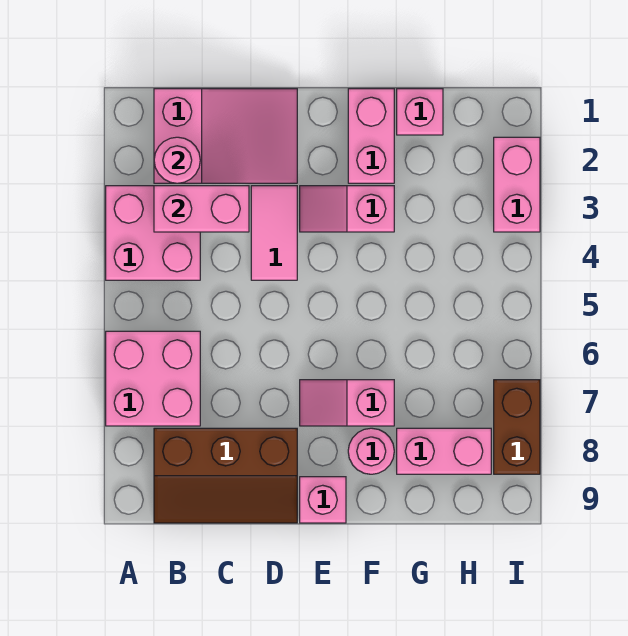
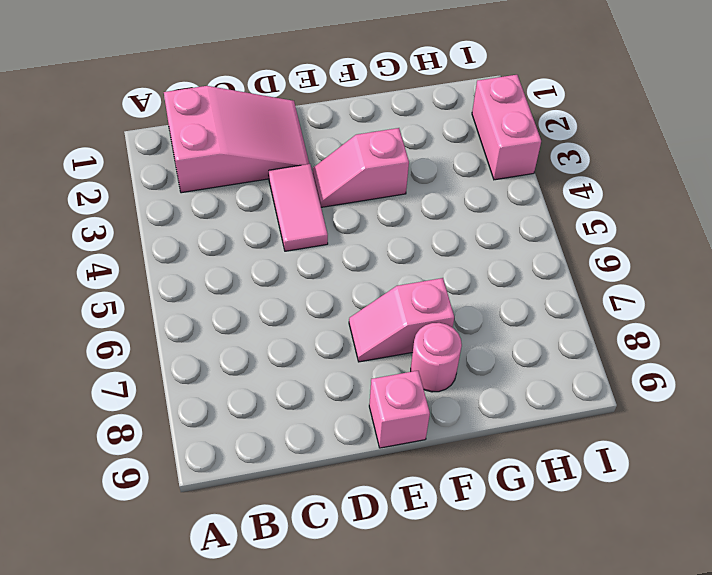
none -> pink 2x2 brick [106,186,200,280]
none -> pink 2x2 brick [106,331,200,426]
none -> brown 2x3 slope [154,428,297,523]

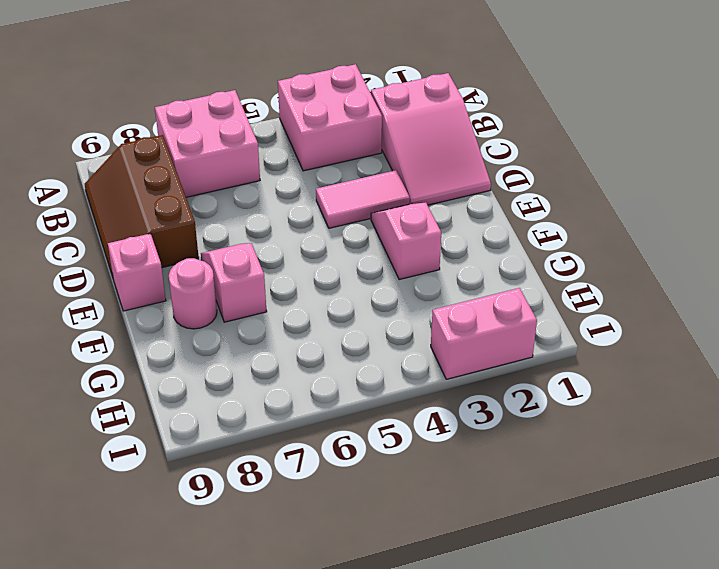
none -> pink 1x2 brick [348,89,394,183]
none -> pink 1x1 brick [397,89,443,135]
none -> pink 1x2 brick [397,428,491,474]

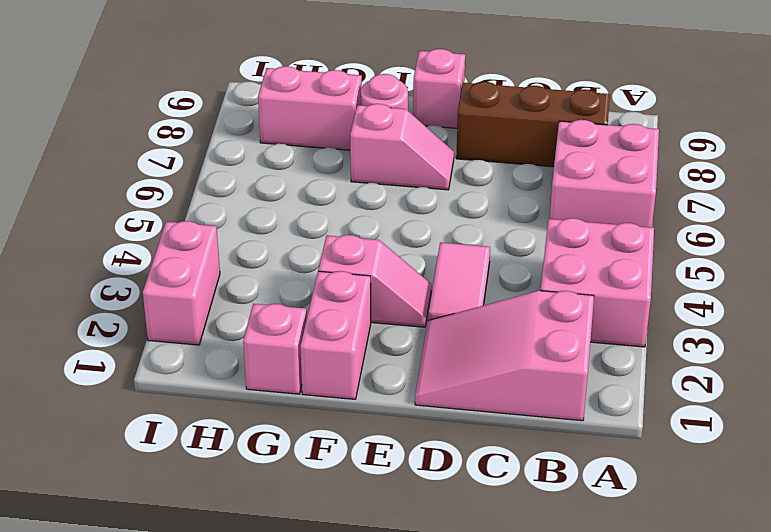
none -> brown 1x2 brick [494,380,540,474]
none -> pink 1x1 round brick [154,137,200,183]
none -> pink 1x2 brick [154,186,249,232]

